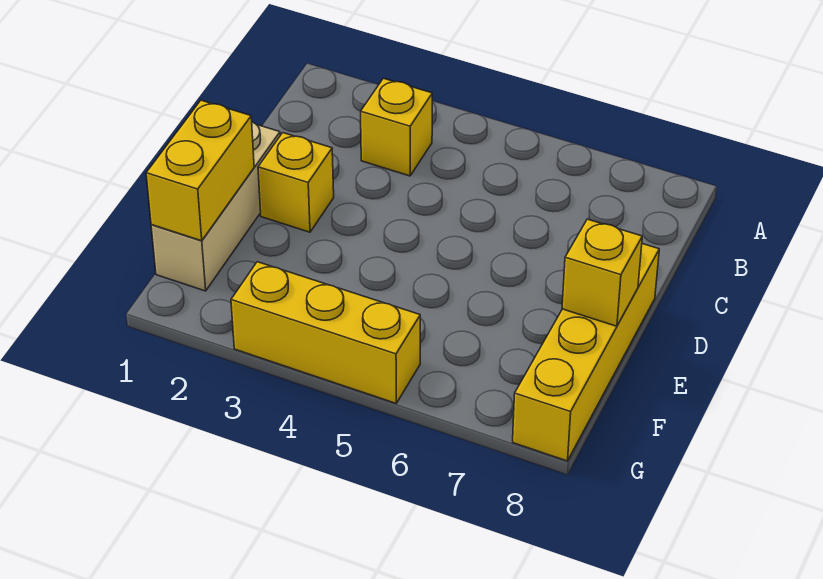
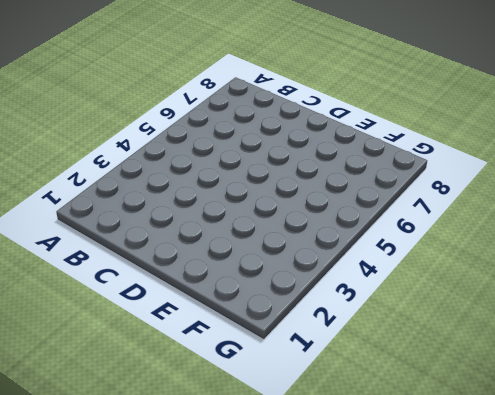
none -> yellow 1x1 brick [361,78,432,176]
none -> tan 1x3 brick [151,122,280,291]

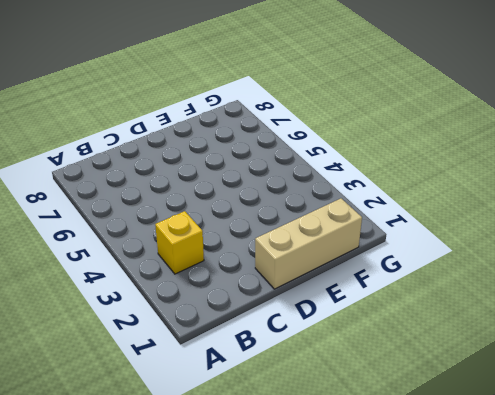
none -> yellow 1x1 brick [258,133,334,232]
none -> yellow 1x4 brick [513,244,659,461]

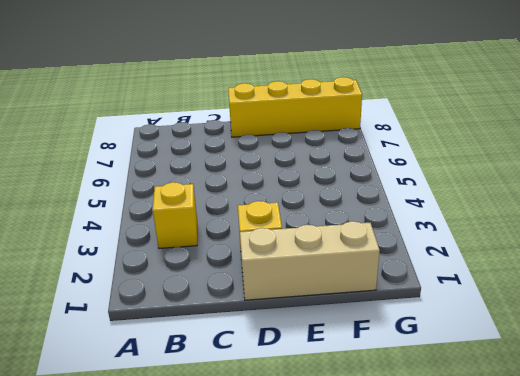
none -> yellow 1x3 brick [231,262,420,403]
none -> yellow 1x2 brick [146,100,254,241]

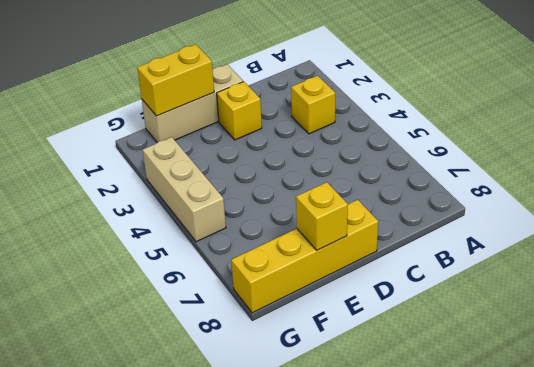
tan 1x3 brick [142,137,226,242] -> yellow 1x3 brick [231,262,420,403]

